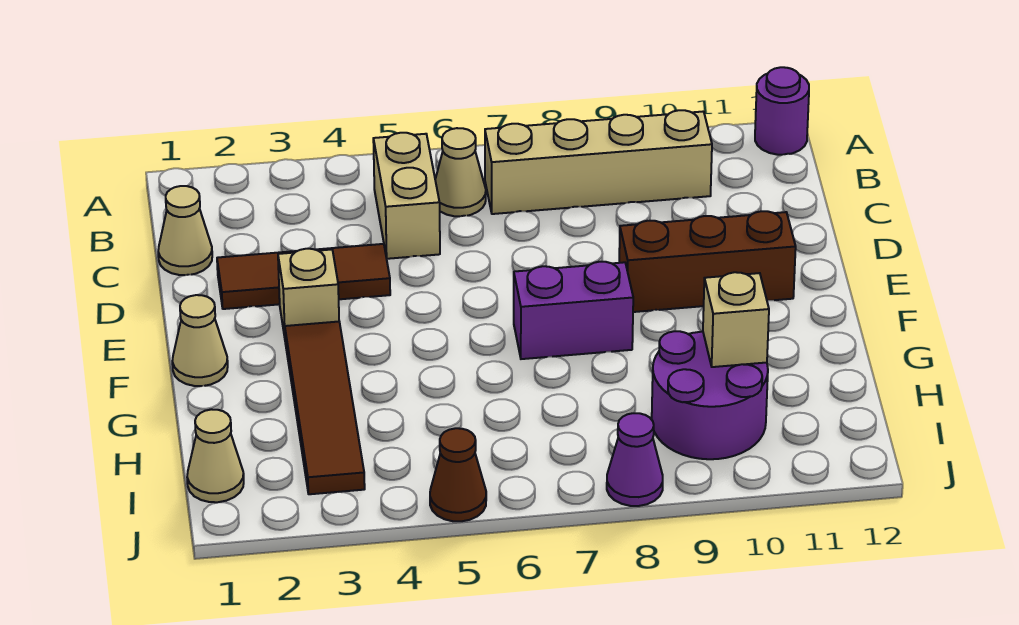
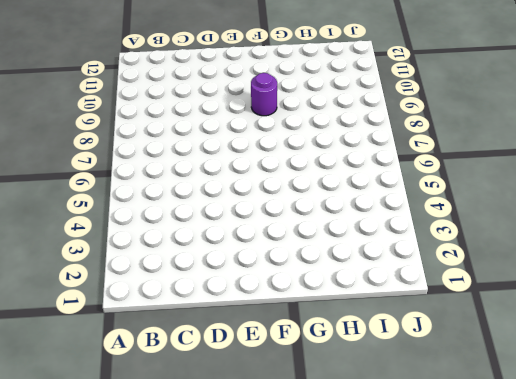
purple 1x1 round brick [251,73,277,116] -> purple 1x1 round brick moved to [755,67,809,155]
none -> tan 1x2 brick [373,133,440,259]
none -> tan 1x1 cone [435,128,486,216]
none -> tan 1x4 brick [485,110,712,214]

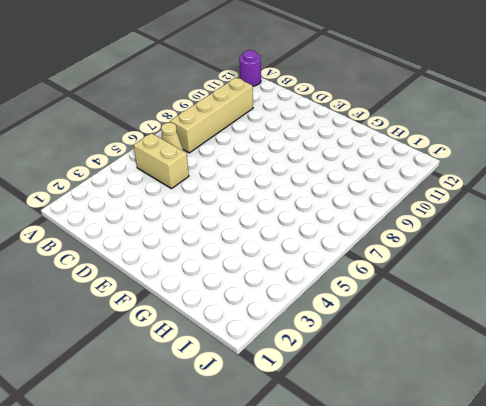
none -> tan 1x1 cone [158,186,212,275]
none -> brown 1x3 tile [217,244,390,309]
none -> tan 1x1 brick [278,249,339,337]

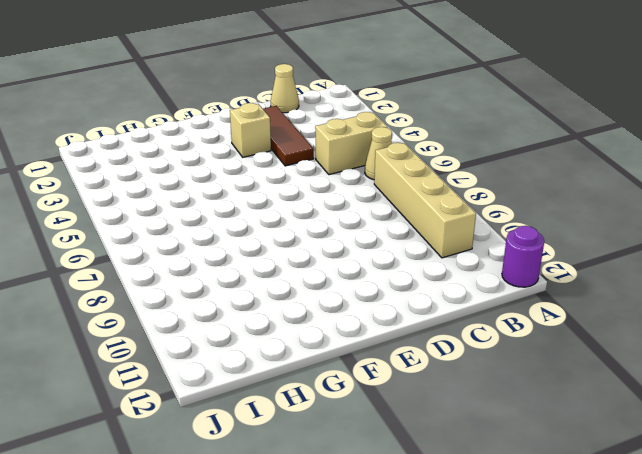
none -> brown 1x3 brick [619,211,796,312]
none -> tan 1x1 cone [172,295,228,386]
none -> brown 1x4 tile [285,322,365,494]

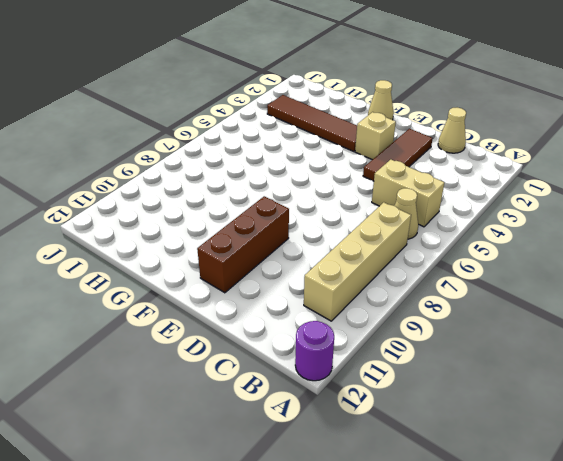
none -> purple 1x2 brick [514,262,633,359]
none -> purple 2x2 round brick [652,331,768,459]
none -> tan 1x1 cone [187,409,244,502]

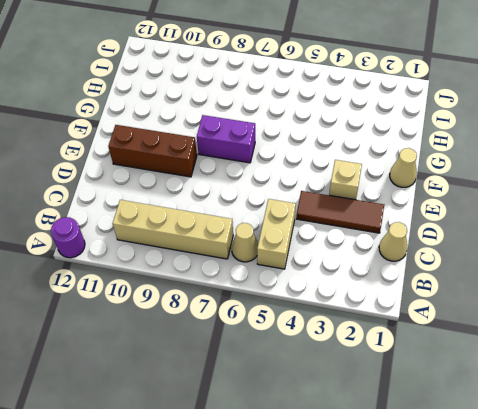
none -> brown 1x4 tile [285,322,365,494]
none -> purple 2x2 round brick [652,331,768,459]
none -> tan 1x1 cone [187,409,244,502]

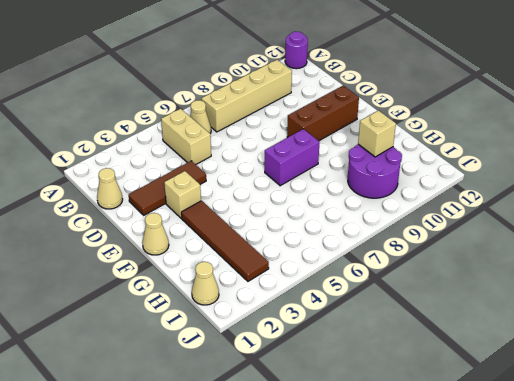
none -> brown 1x1 cone [430,428,486,521]
none -> purple 1x1 cone [607,413,663,506]

